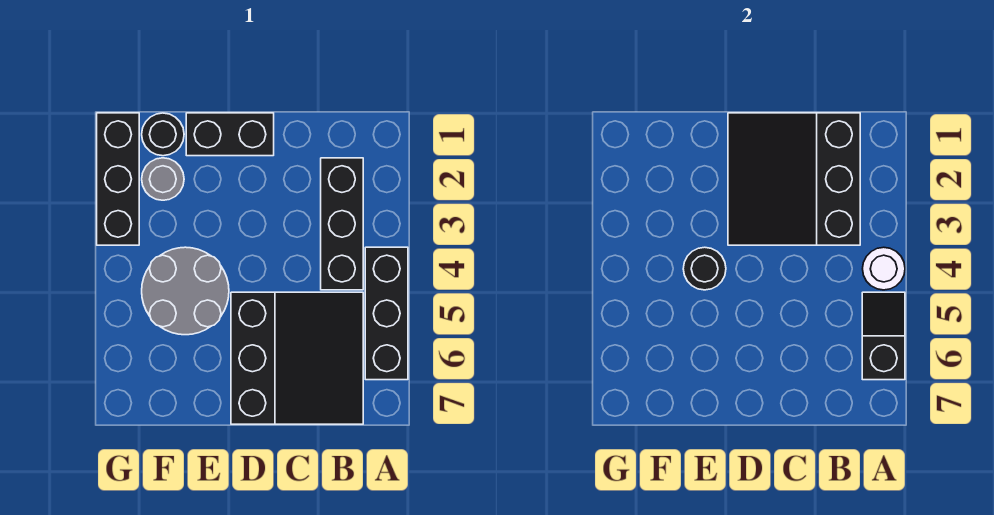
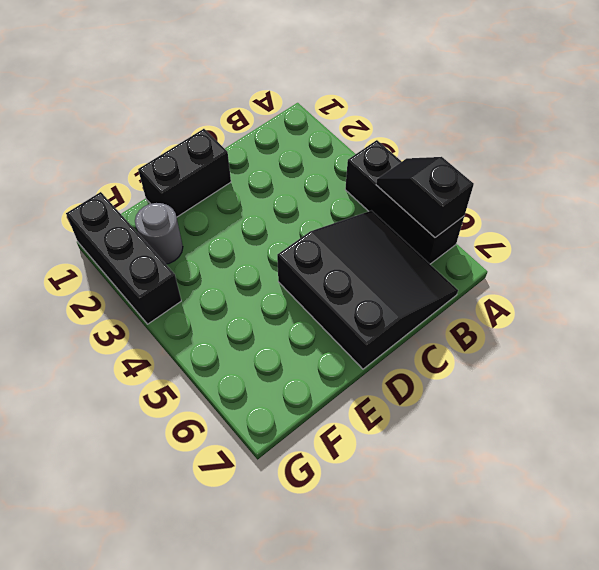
none -> black 1x3 brick [321,158,363,290]
none -> grey 2x2 round brick [142,247,229,335]
none -> black 1x1 round brick [142,113,184,156]

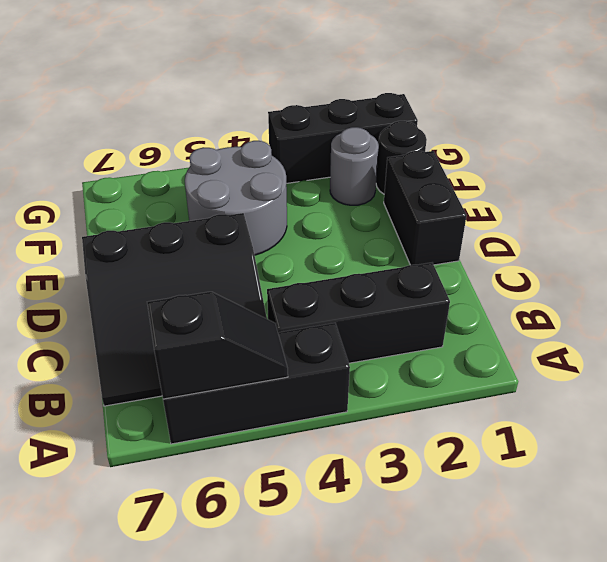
none -> white 1x1 round brick [863,247,905,290]
none -> black 3x3 slope [728,113,860,245]
none -> black 1x1 round brick [683,247,726,290]

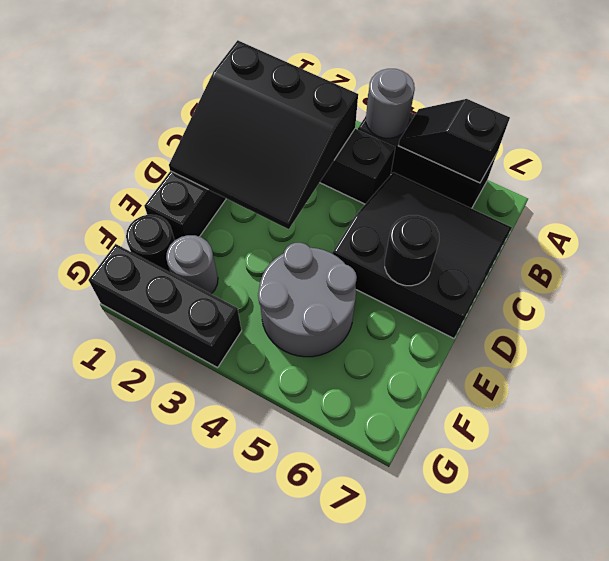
grey 1x1 round brick [366,69,415,138] -> white 1x1 round brick [863,247,905,290]
black 1x1 round brick [385,215,439,286] -> black 1x1 round brick moved to [683,247,726,290]

